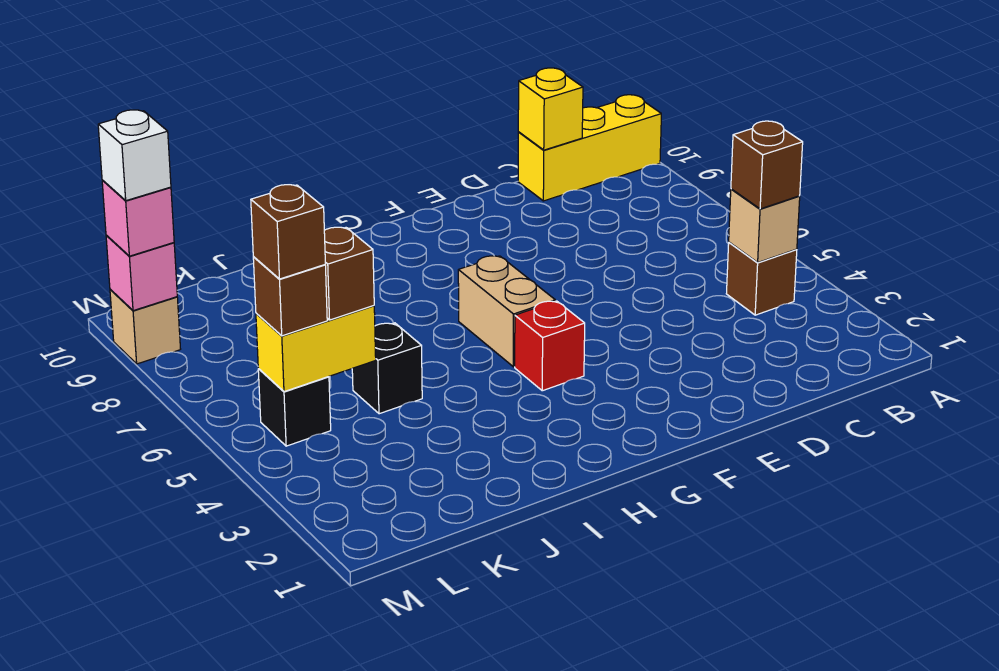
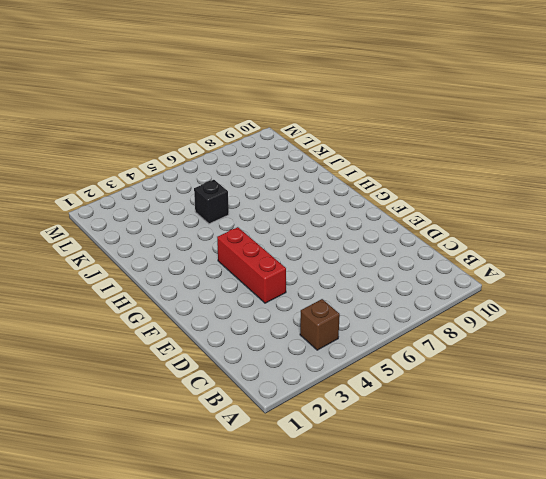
red 1x3 brick [217,227,286,303] -> red 1x1 brick [515,301,585,391]
none -> yellow 1x3 brick [518,95,661,201]
none -> tan 1x2 brick [458,256,555,367]
none -> black 1x1 brick [258,369,331,446]

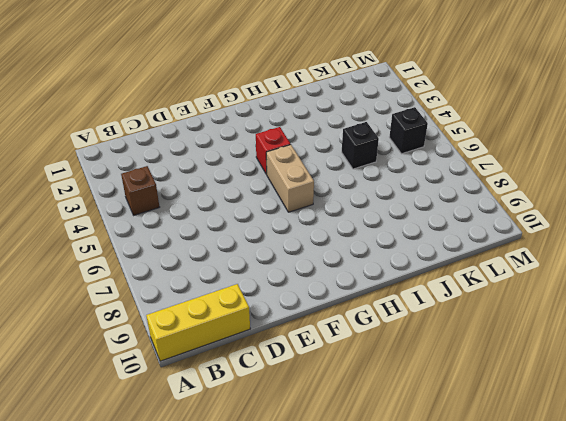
none -> tan 1x1 brick [110,289,180,364]
none -> tan 1x1 brick [729,189,800,262]
none -> yellow 1x1 brick [518,68,583,150]

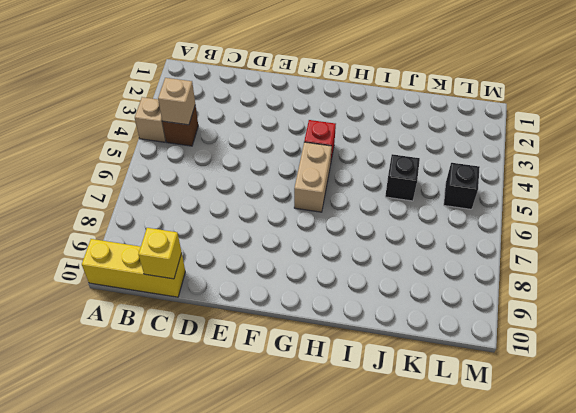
tan 1x1 brick [135,97,166,142] -> tan 1x1 brick moved to [110,289,180,364]
none -> yellow 1x2 brick [256,306,376,392]
none -> pink 1x1 brick [106,235,177,311]
none -> brown 1x1 brick [731,121,803,209]

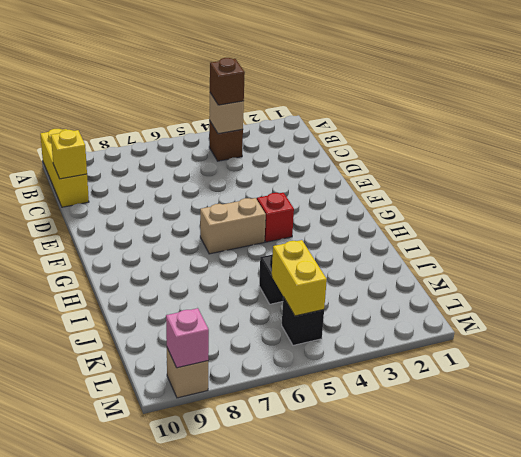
none -> brown 1x1 brick [324,227,374,320]
none -> brown 1x1 brick [253,257,327,336]
none -> pink 1x1 brick [102,180,174,256]

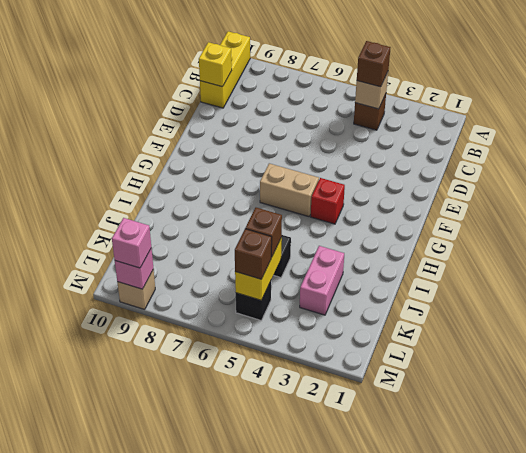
pink 1x2 brick [300,246,344,315] -> none
none -> brown 1x1 brick [251,185,325,279]
none -> white 1x1 brick [98,110,171,201]

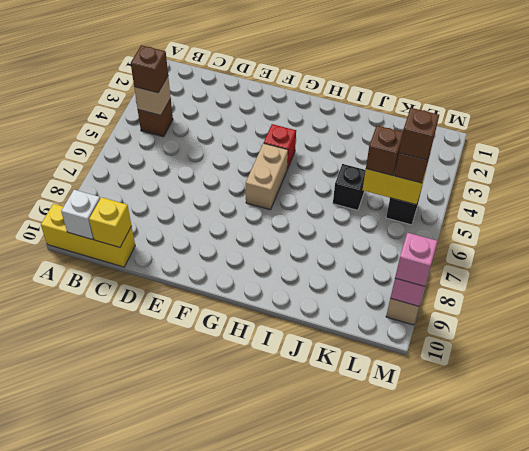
white 1x1 brick [61,190,100,240] -> white 1x1 brick moved to [98,110,171,201]

